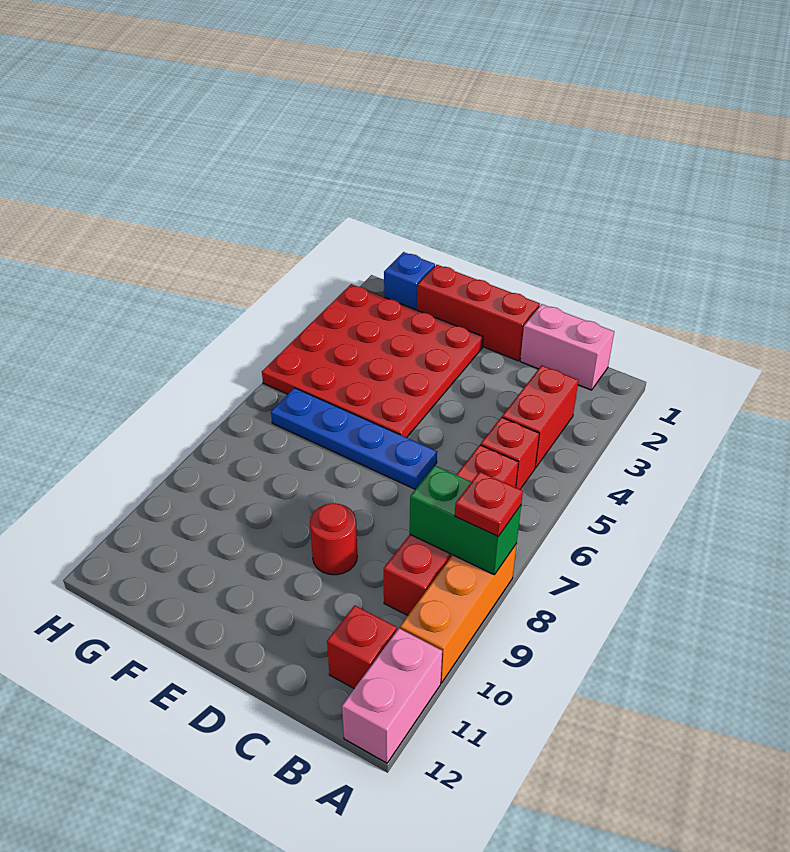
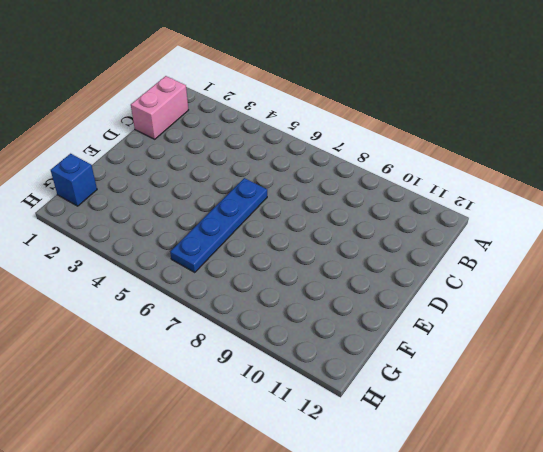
none -> orange 1x3 brick [400,543,517,683]
none -> pink 1x2 brick [342,628,442,763]
none -> red 1x2 brick [502,365,578,468]

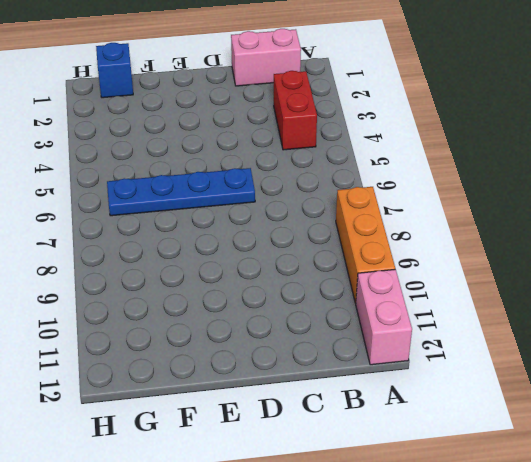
none -> red 1x1 brick [481,417,539,489]
none -> red 1x4 brick [384,445,518,615]
none -> red 1x1 brick [327,606,397,688]

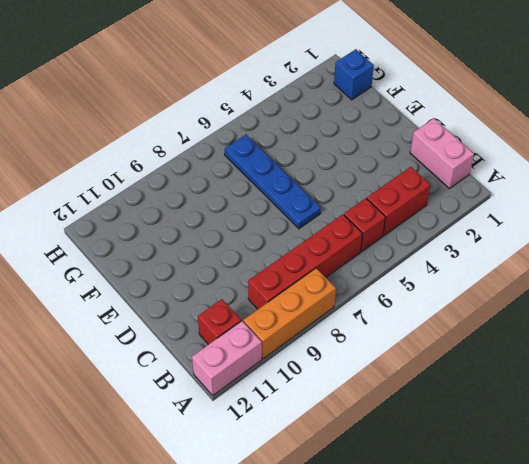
none -> red 1x3 brick [417,265,540,361]
none -> red 1x1 round brick [310,503,357,575]
none -> red 4x4 plate [262,284,483,438]

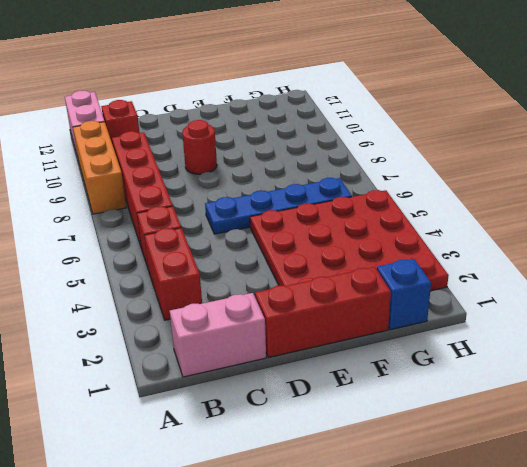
none -> green 1x2 brick [410,466,521,575]
none -> red 1x1 plate [455,472,523,536]

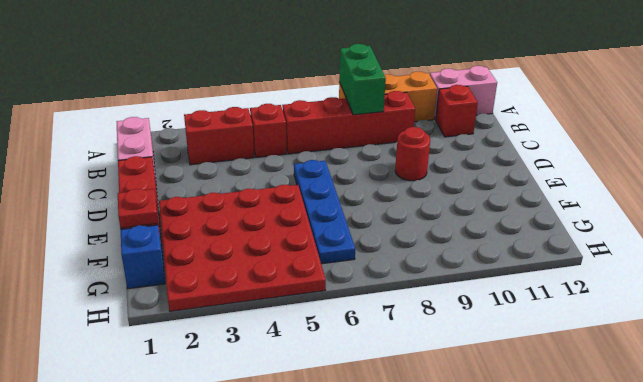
red 1x1 plate [118,189,158,228] -> red 1x1 plate moved to [455,472,523,536]

